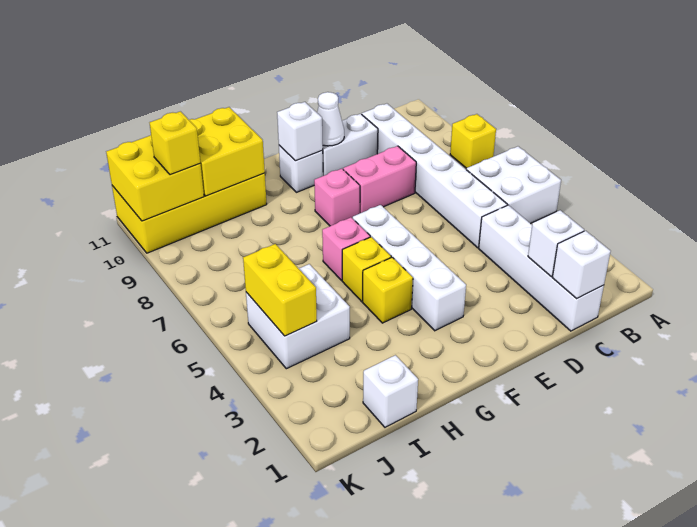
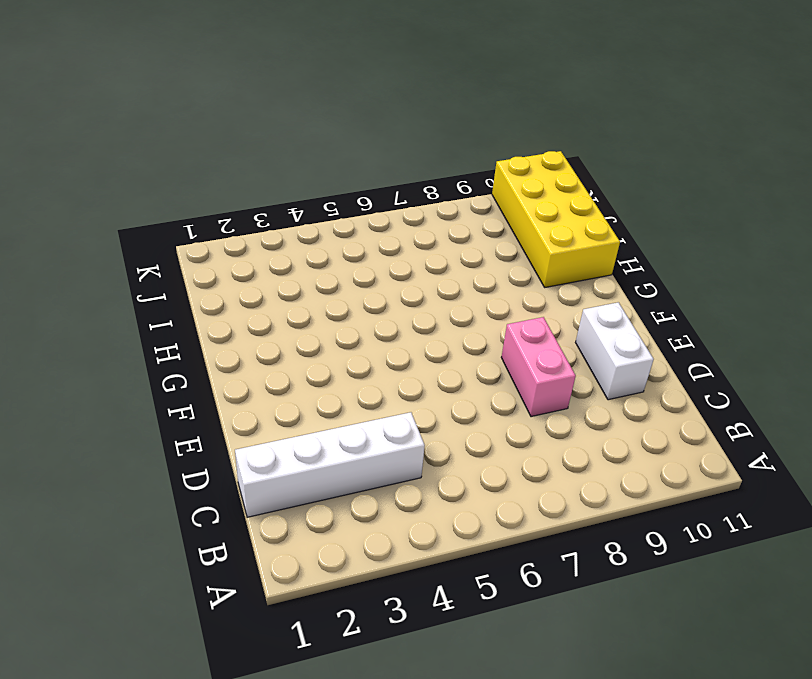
none -> white 2x2 brick [466,146,561,224]
none -> yellow 1x1 brick [450,114,496,168]
none -> white 1x6 brick [362,104,507,248]

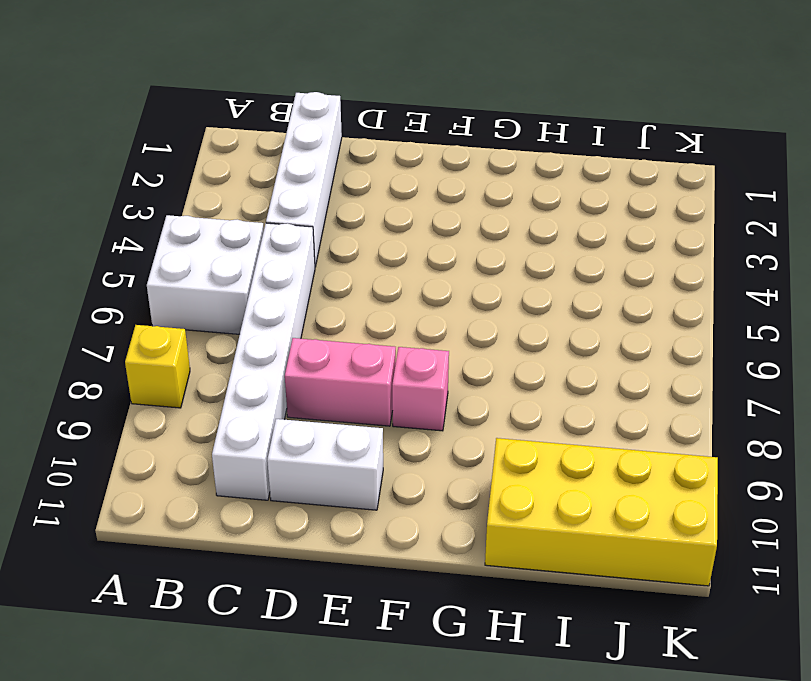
none -> white 1x4 brick [353,205,466,331]
none -> white 1x1 brick [279,145,323,192]
none -> yellow 1x1 brick [363,257,413,323]

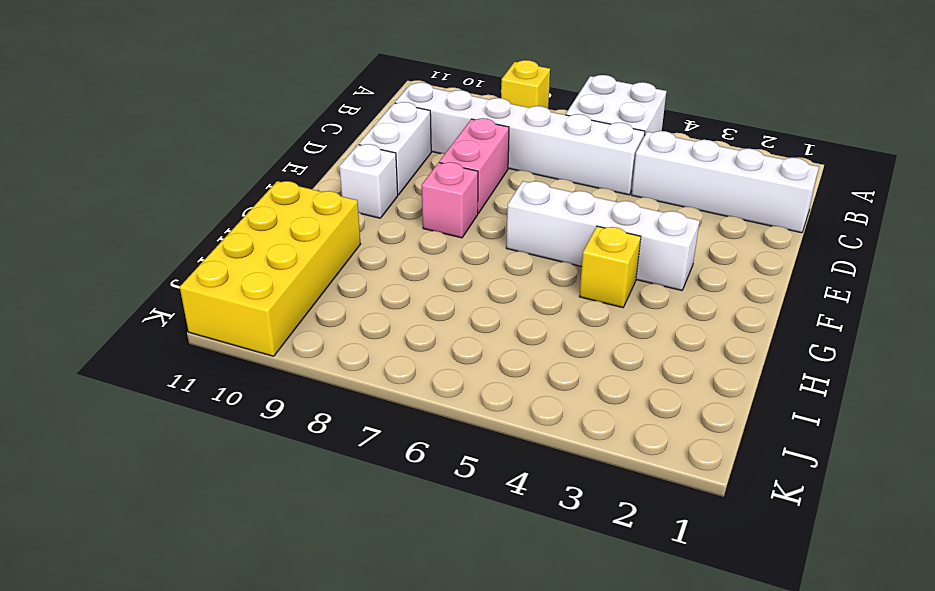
none -> yellow 1x1 brick [342,237,391,301]
none -> pink 1x1 brick [322,217,370,280]
none -> white 1x1 brick [363,355,418,427]

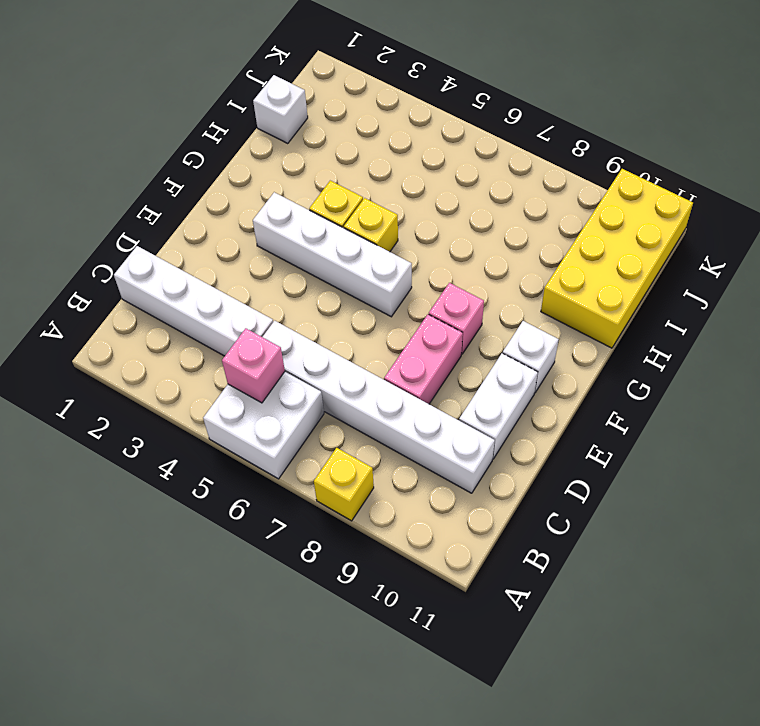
pink 1x1 brick [222,328,285,403] -> pink 1x1 brick moved to [322,217,370,280]
none -> white 2x2 brick [246,264,350,369]
none -> white 1x1 brick [552,231,611,299]
none -> white 1x1 brick [528,210,584,276]

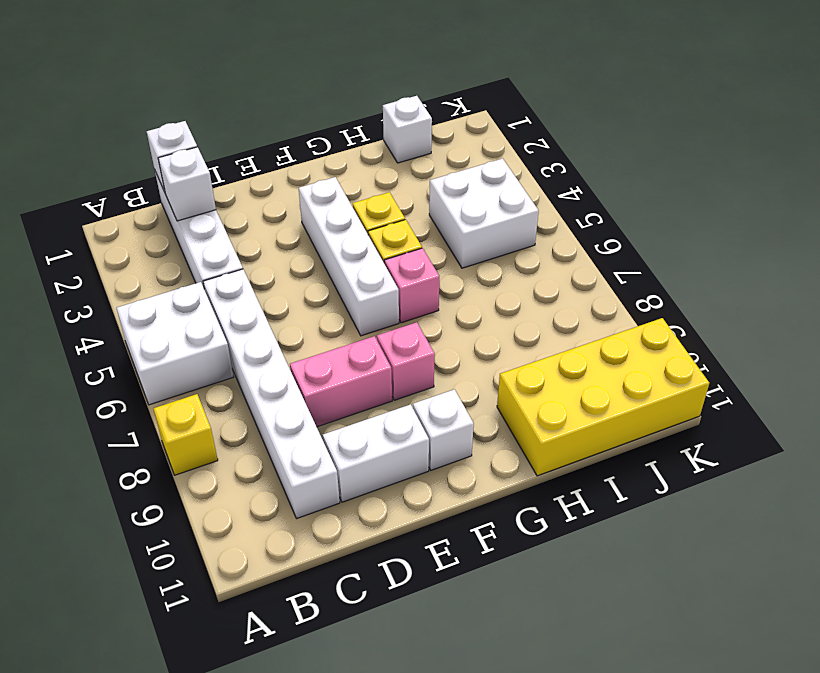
none -> white 1x1 cone [317,92,344,146]
none -> white 1x1 brick [277,102,323,161]
none -> yellow 2x2 brick [189,107,265,196]

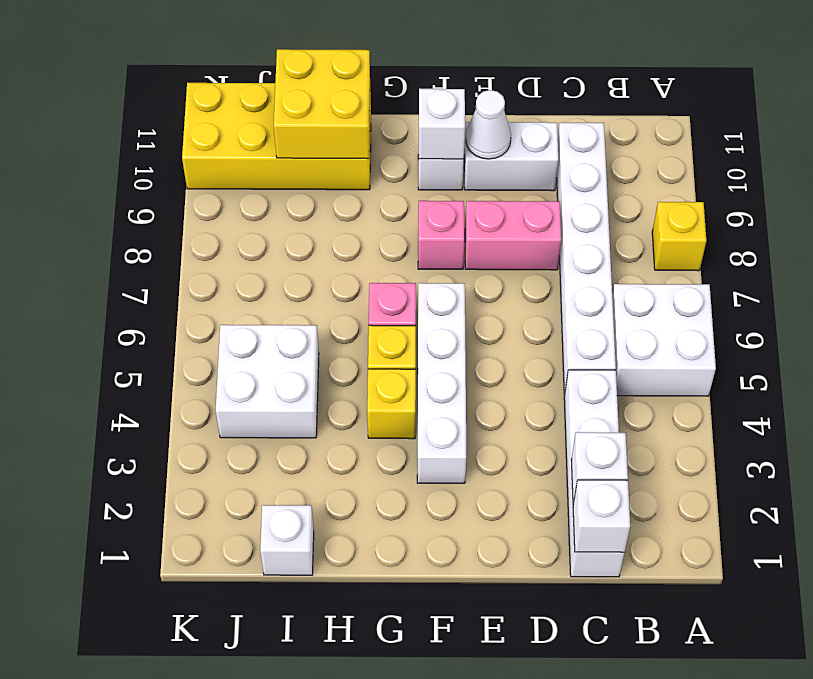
none -> yellow 1x2 brick [243,244,317,336]
none -> yellow 2x2 brick [106,135,204,221]
none -> yellow 1x1 brick [150,111,200,175]

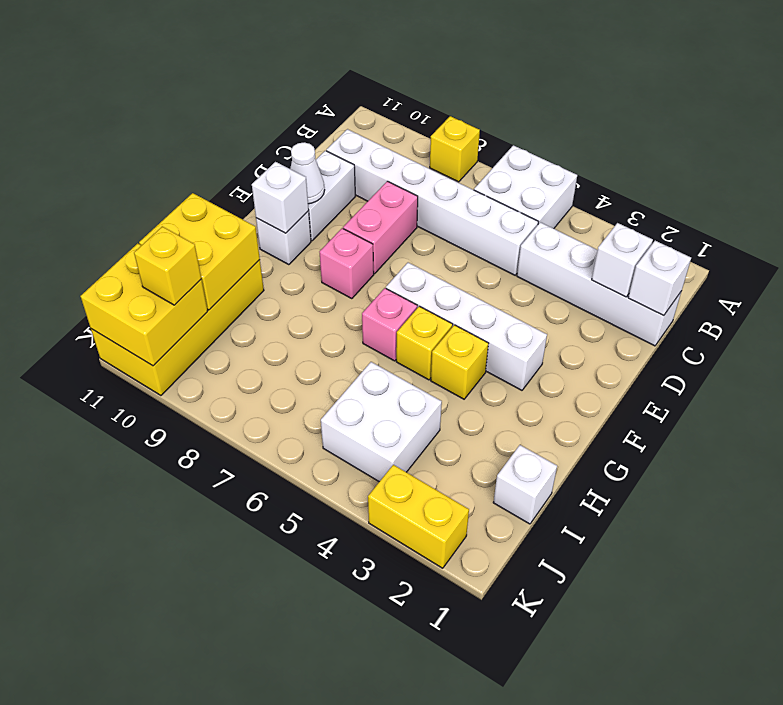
yellow 1x2 brick [368,465,469,568] -> yellow 1x2 brick moved to [243,244,317,336]

